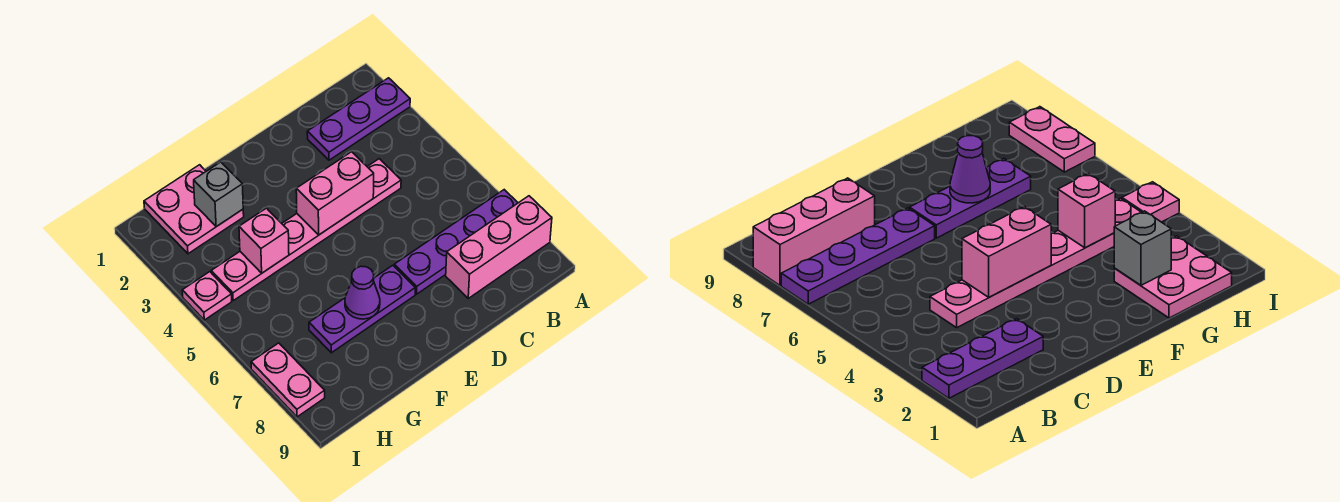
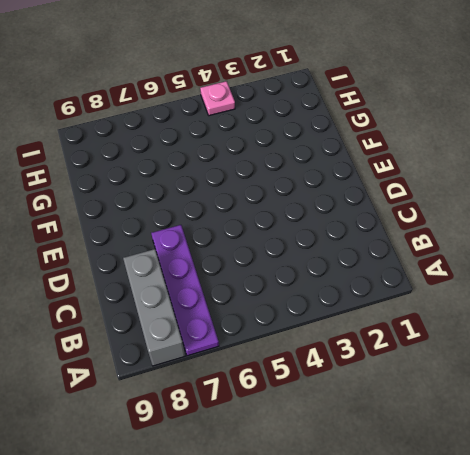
grey 1x3 brick [123,249,185,366] -> pink 1x3 brick [446,196,552,298]
none -> purple 1x3 plate [307,78,410,160]
none -> pink 1x6 plate [211,159,401,300]
none -> purple 1x3 plate [309,265,415,353]

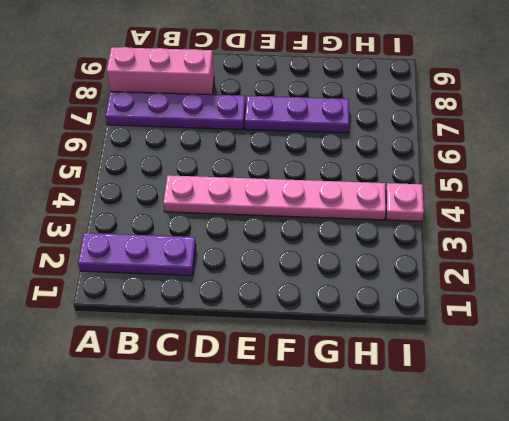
none -> pink 2x2 plate [144,165,244,254]
none -> pink 1x2 plate [251,343,325,417]
none -> pink 1x2 brick [296,152,374,235]

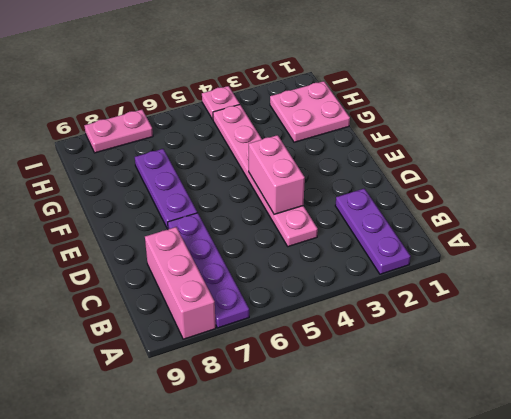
none -> purple 1x1 cone [345,266,380,319]
none -> grey 1x1 brick [194,162,243,227]
none -> pink 1x1 brick [239,208,289,273]

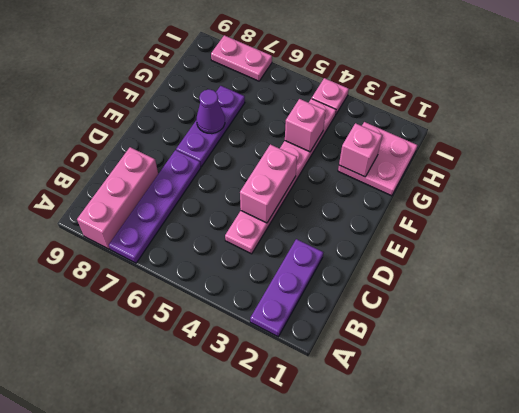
pink 1x1 brick [339,123,382,177] -> grey 1x1 brick [194,162,243,227]

